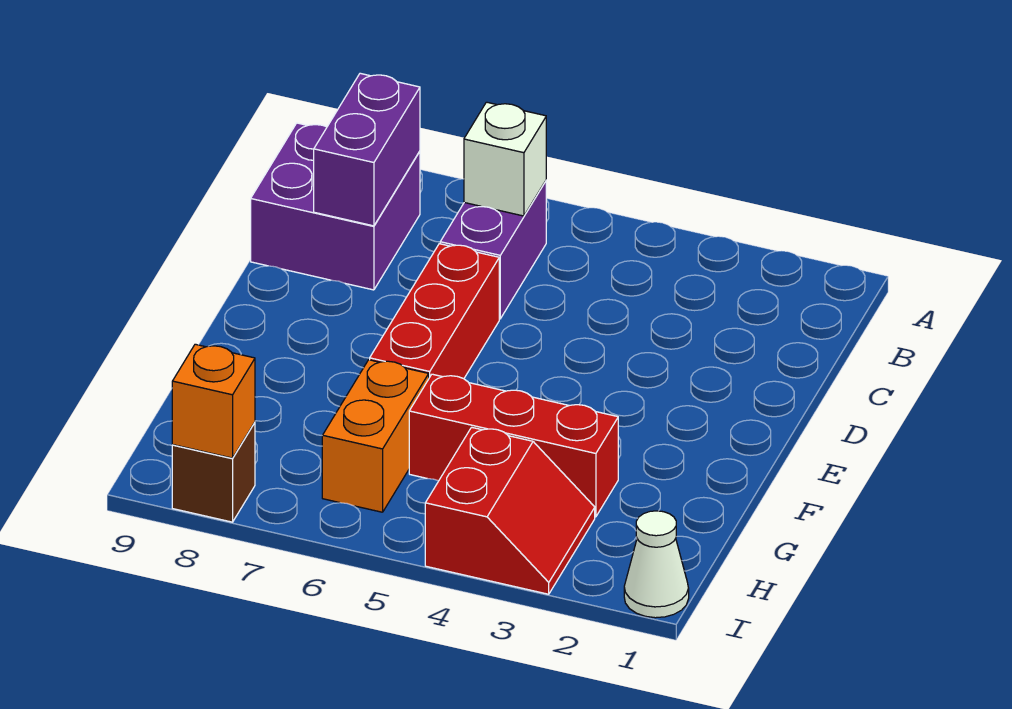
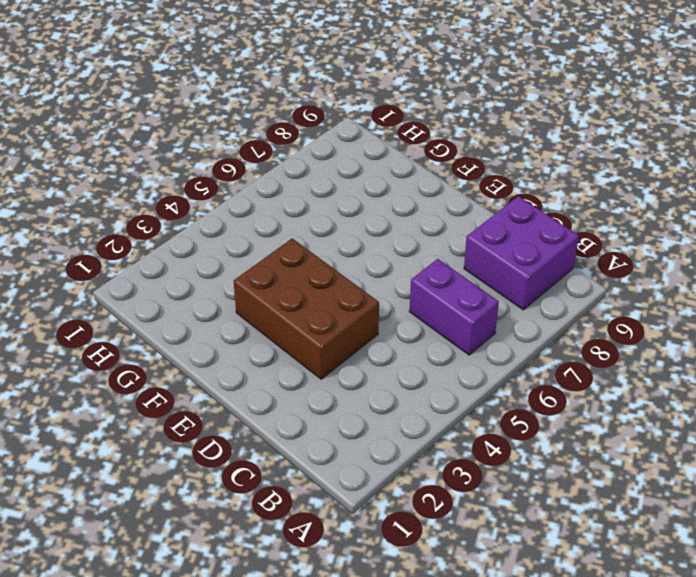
brown 2x3 brick [234,238,379,379] -> none
none -> red 1x3 brick [370,244,499,379]
none -> red 1x3 brick [409,374,618,517]

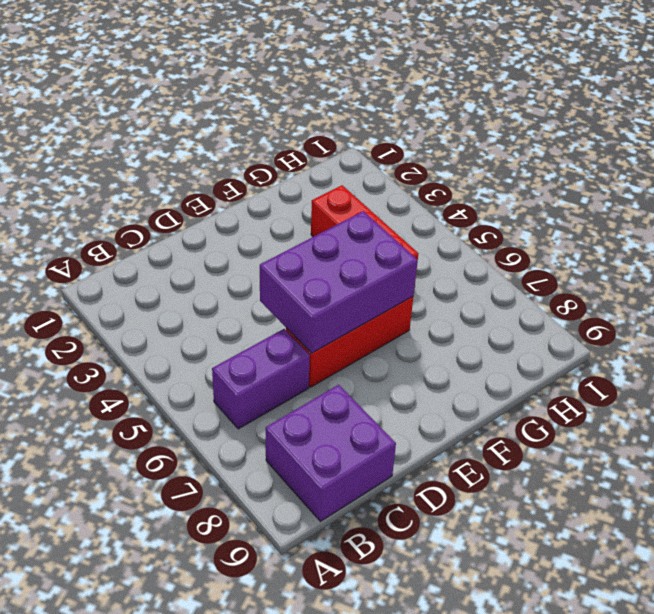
purple 2x3 brick [260,211,418,353] -> none
none -> orange 1x2 brick [322,360,429,512]
none -> red 2x2 slope [425,427,595,594]

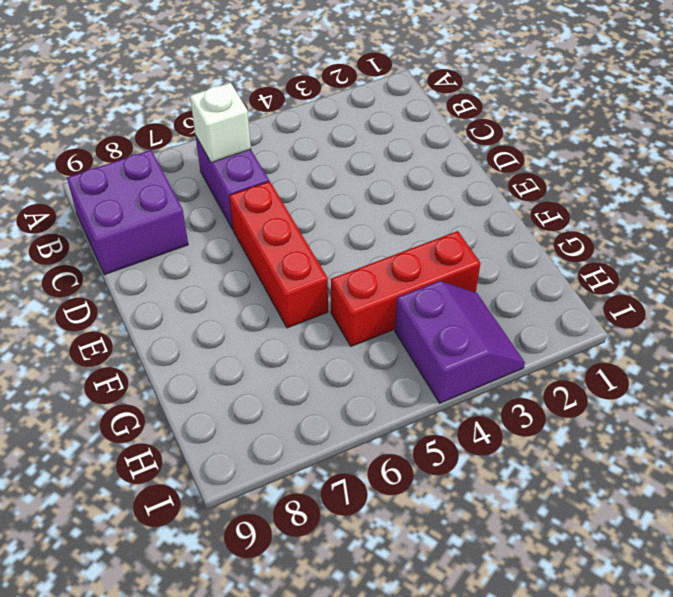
purple 2x2 slope [395,281,525,403] -> red 2x2 slope [425,427,595,594]
none -> orange 1x2 brick [322,360,429,512]
none -> white 1x1 cone [624,511,689,618]

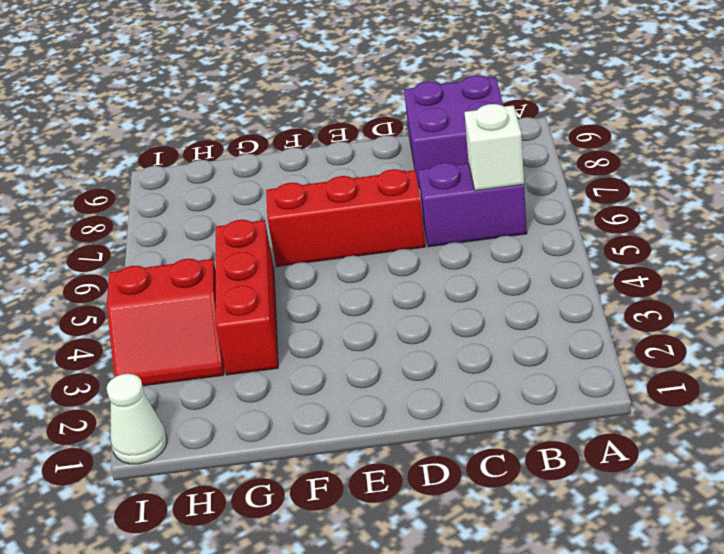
none -> orange 1x2 brick [322,360,429,512]
none -> brown 1x1 brick [172,423,255,522]

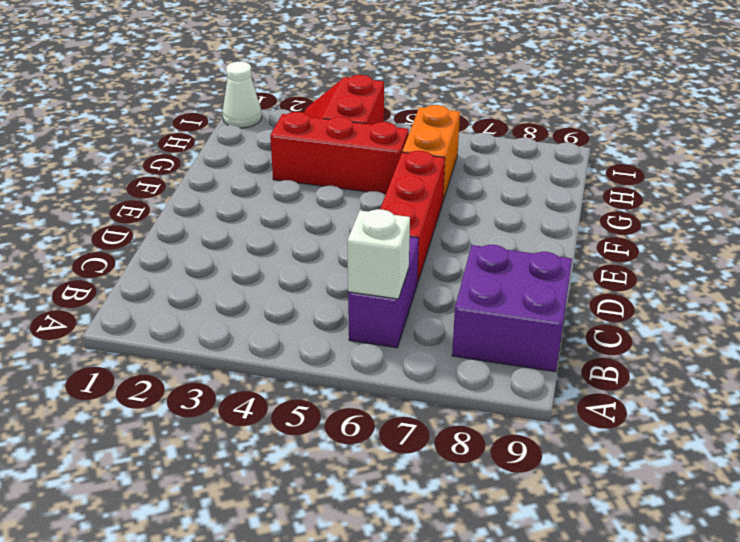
none -> brown 1x1 brick [172,423,255,522]
none -> purple 1x2 brick [314,73,420,226]

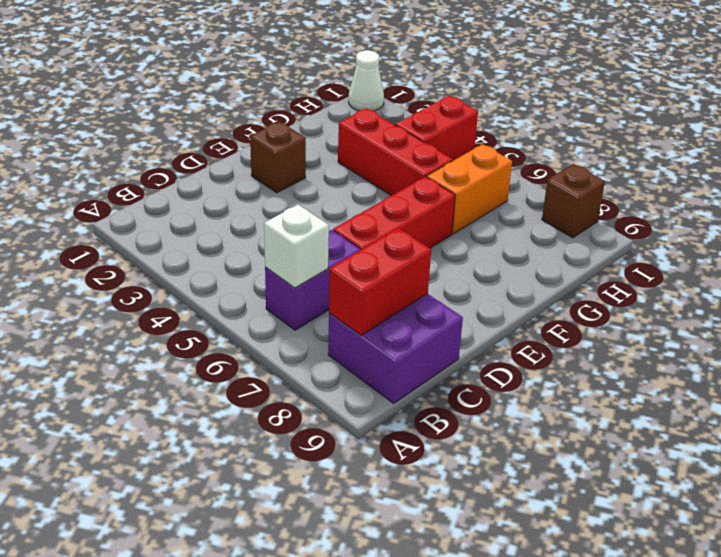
red 1x2 brick [329,228,431,336] -> purple 1x2 brick [314,73,420,226]
brown 1x1 brick [250,122,306,193] -> none
none -> orange 1x1 brick [172,344,255,458]

